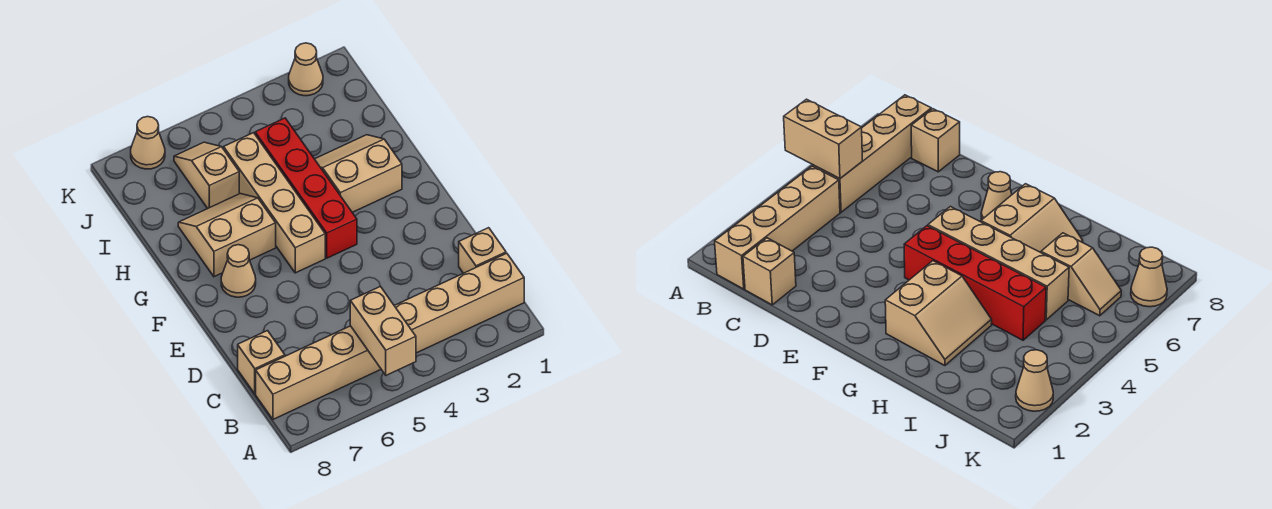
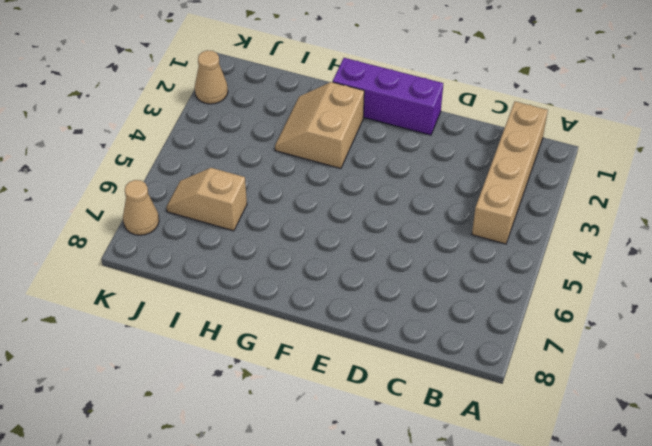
purple 1x3 brick [333,58,443,135] -> none
none -> tan 1x4 brick [256,326,381,419]
none -> tan 1x1 brick [459,228,506,273]
none -> tan 1x1 brick [238,331,285,394]

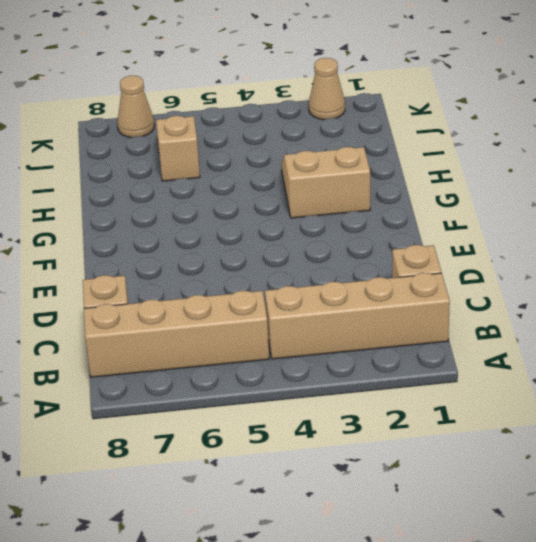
none -> red 1x4 brick [255,118,357,258]
none -> tan 1x4 brick [224,133,325,273]
none -> tan 1x1 cone [221,245,256,297]

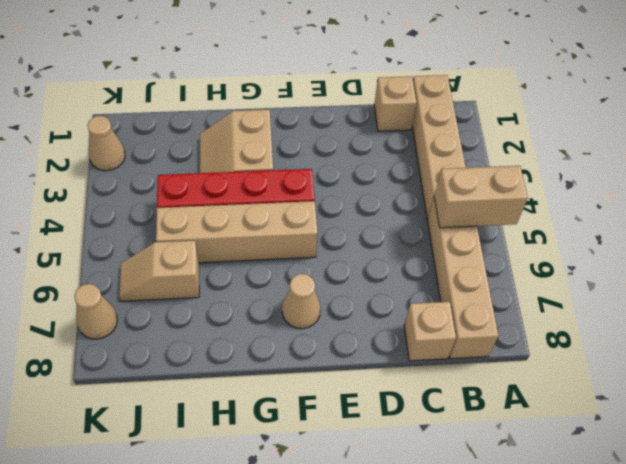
none -> tan 2x2 slope [178,194,276,277]

